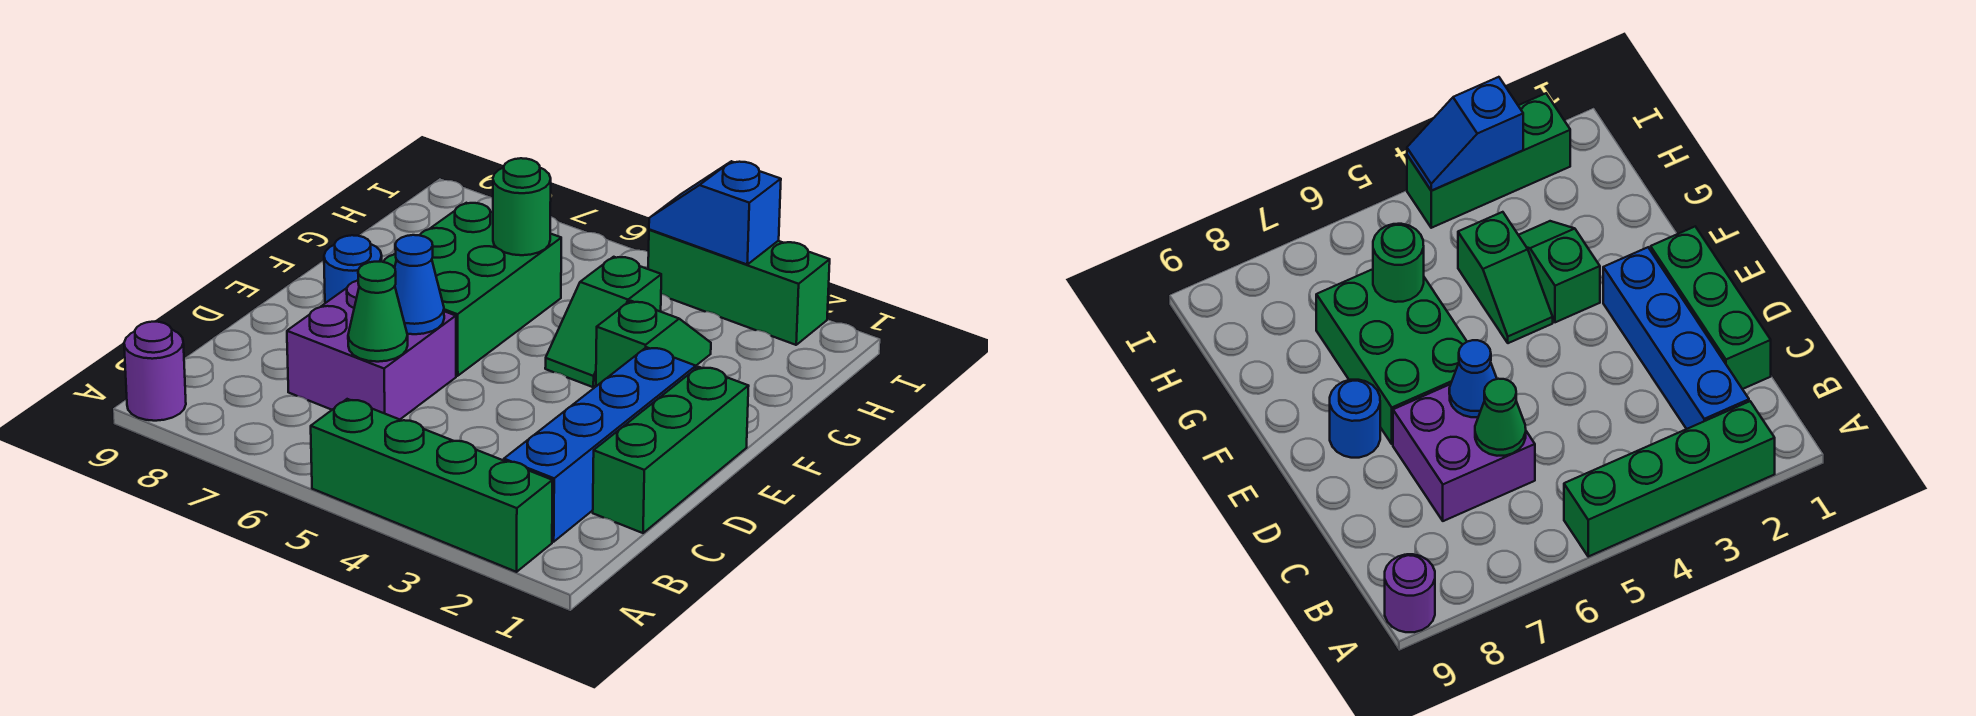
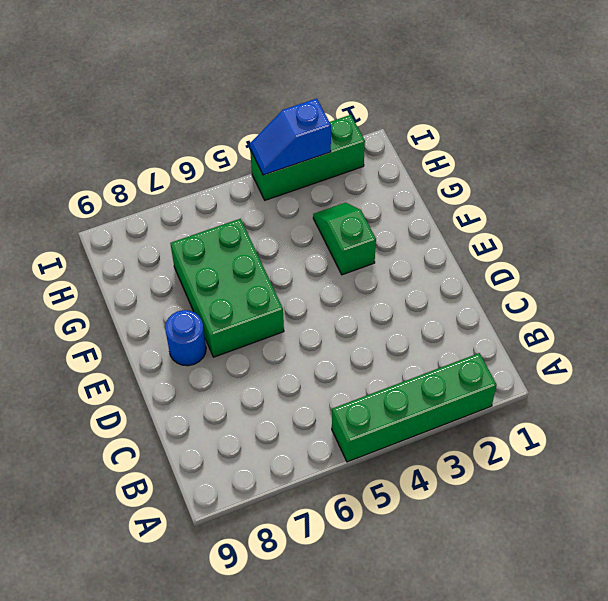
none -> purple 1x1 round brick [124,322,186,421]
none -> blue 1x4 brick [504,347,696,542]
none -> green 1x3 brick [593,367,749,533]

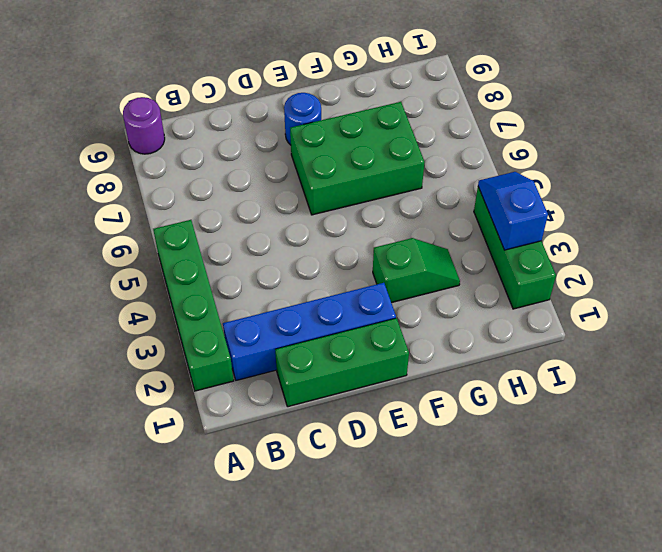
none -> purple 2x2 brick [287,280,456,419]
none -> green 1x2 slope [545,257,661,387]
none -> green 1x1 cone [348,262,408,362]

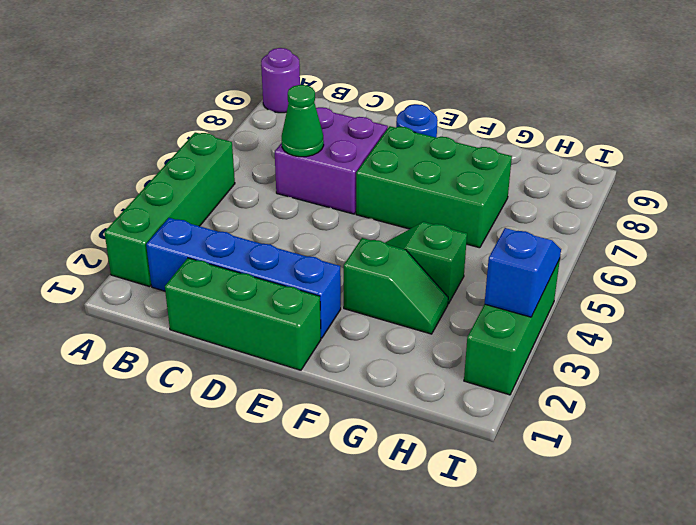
none -> blue 1x1 cone [395,235,444,334]
none -> green 1x1 round brick [493,158,551,255]

